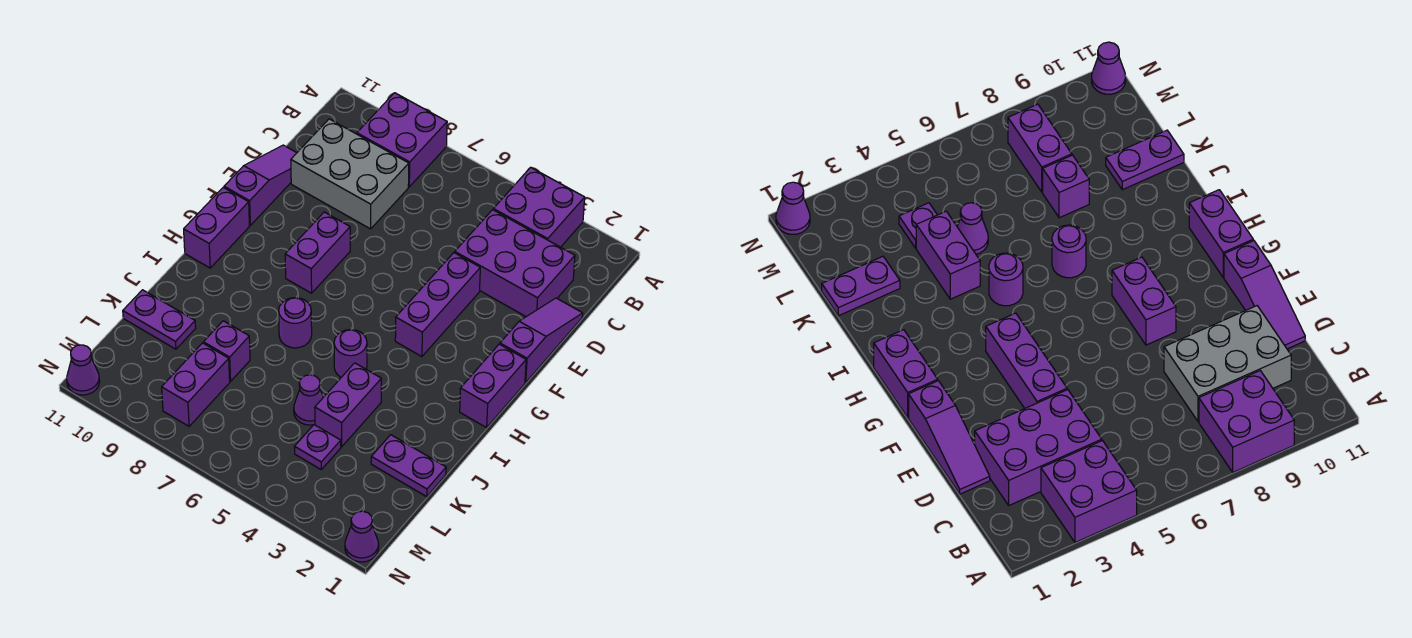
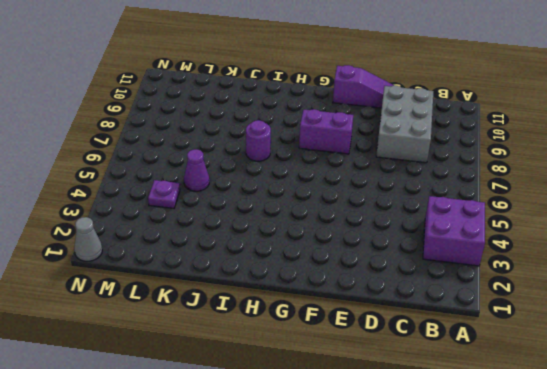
grey 1x1 cone [74,217,102,261] -> purple 1x1 cone [345,511,379,562]
none -> purple 2x2 brick [357,93,447,187]
none -> purple 2x3 brick [455,210,575,317]
none -> purple 1x3 slope [500,298,583,382]

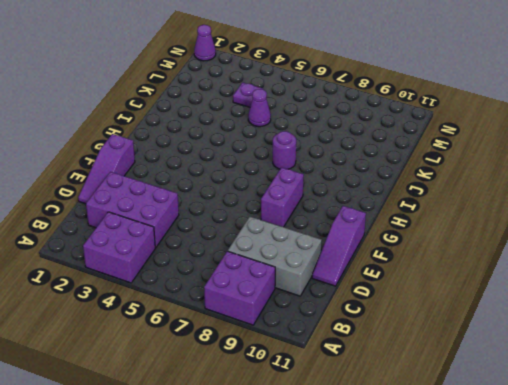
none -> purple 1x3 brick [395,253,480,357]
none -> purple 1x2 brick [460,344,526,428]
none -> purple 1x2 brick [184,187,249,268]

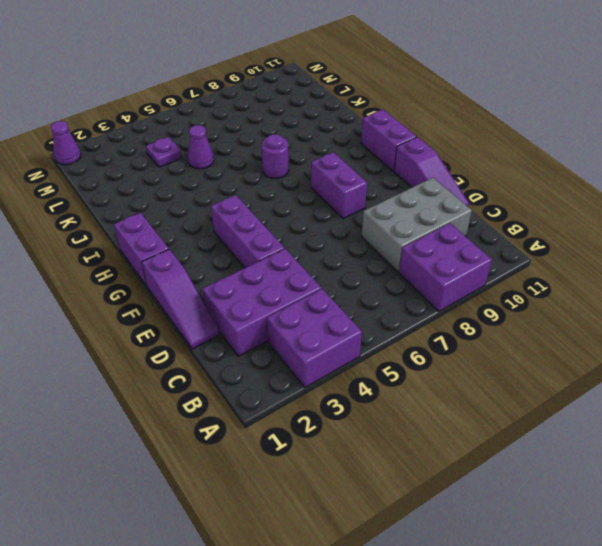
none -> purple 1x1 round brick [334,329,367,377]
none -> purple 1x2 brick [315,363,381,447]
none -> purple 1x2 plate [371,435,446,497]

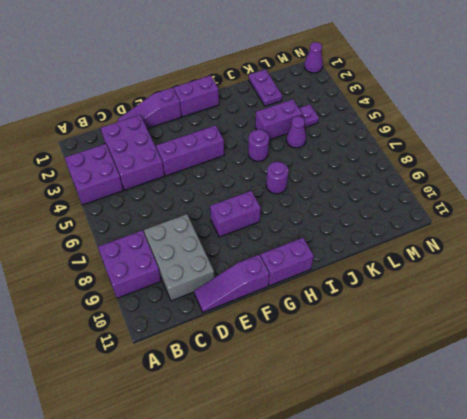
none -> purple 1x1 brick [203,321,250,381]
none -> purple 1x2 plate [123,290,196,349]
none -> purple 1x2 brick [162,343,230,426]

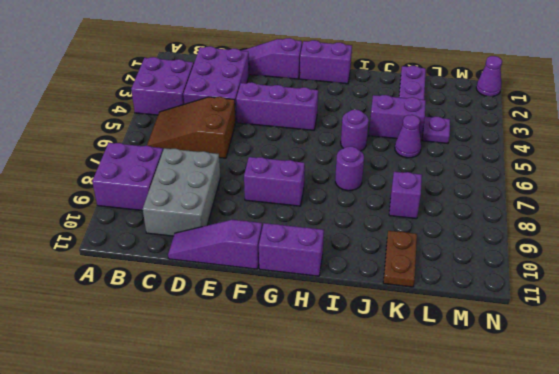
brown 2x3 slope [147,97,236,158] -> none
brown 1x2 plate [383,231,417,287] -> purple 1x2 plate [123,290,196,349]
none -> purple 1x2 brick [162,343,230,426]
none -> purple 1x1 cone [67,345,100,395]

